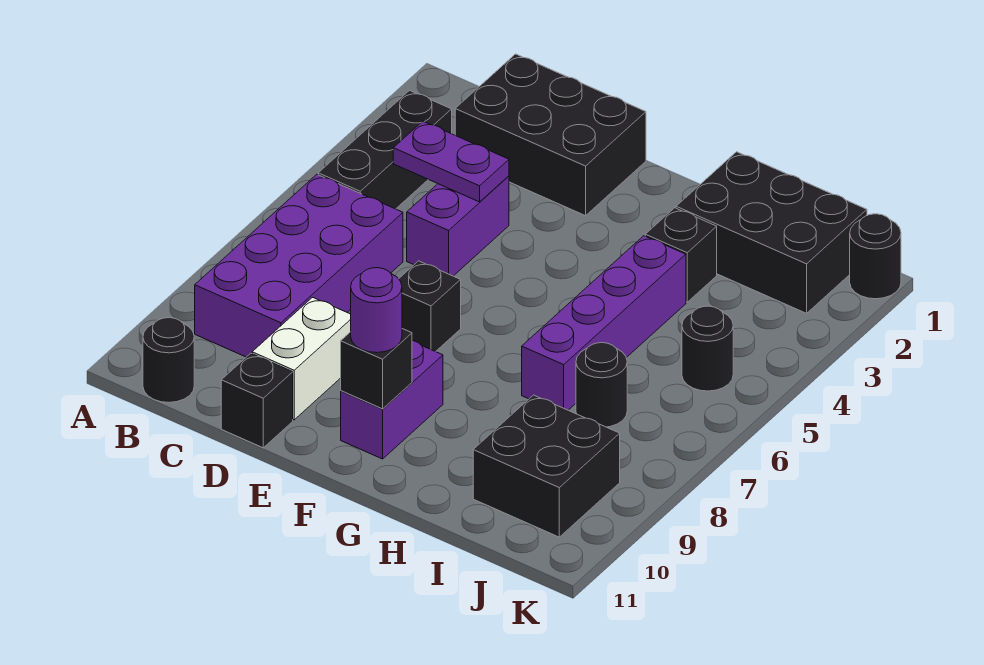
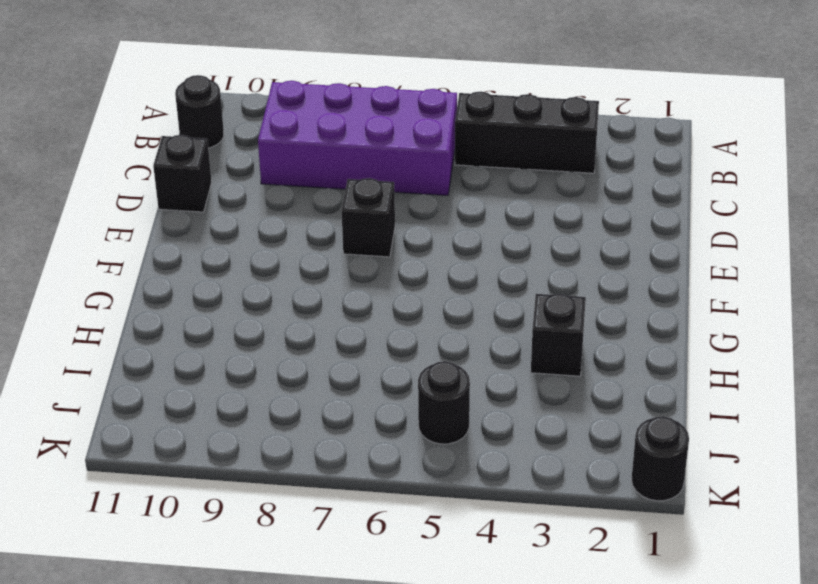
none -> black 2x3 brick [455,54,646,216]
none -> purple 1x2 brick [407,176,509,276]
none -> white 1x2 brick [252,297,351,420]

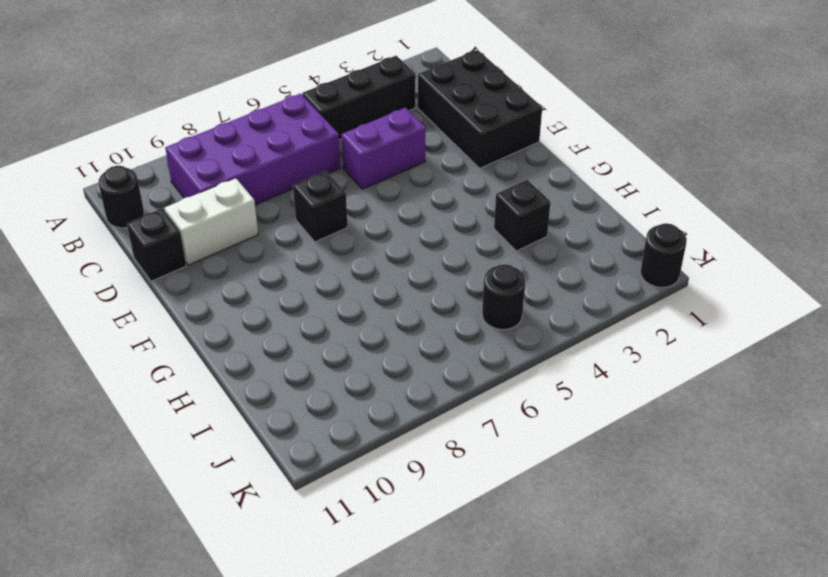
none -> purple 1x2 brick [341,341,443,459]
none -> black 2x3 brick [676,152,867,313]
none -> purple 1x4 brick [522,236,686,410]

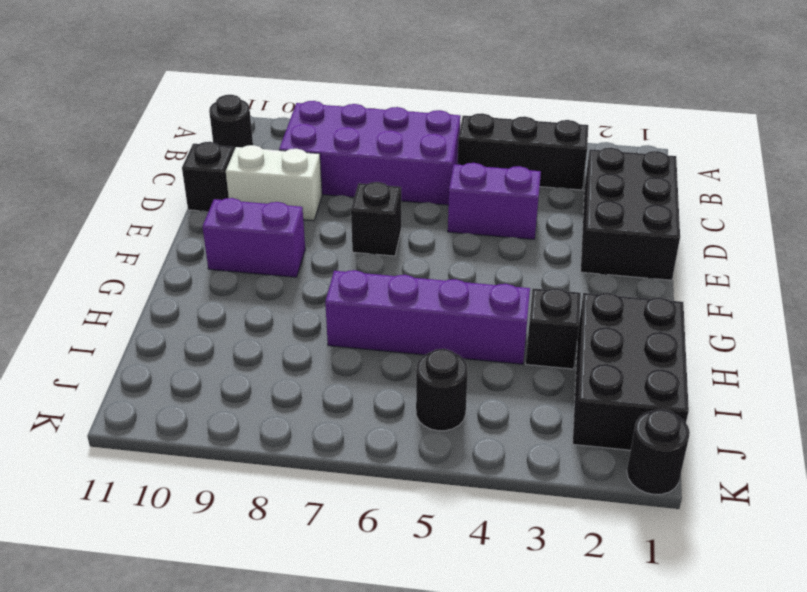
none -> black 1x1 round brick [576,343,627,427]
none -> black 2x2 brick [473,395,620,537]
none -> purple 1x2 plate [393,121,509,202]

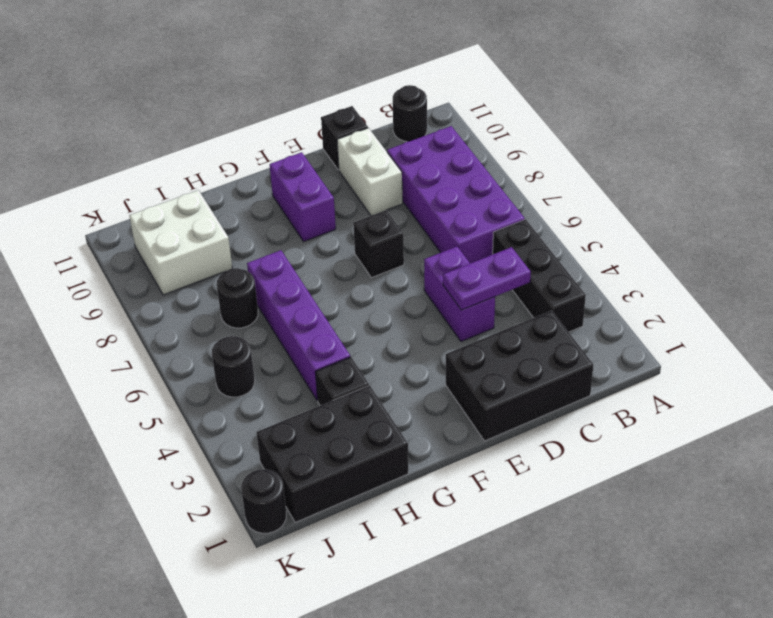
white 2x2 brick [129,190,233,295] -> black 2x2 brick [473,395,620,537]
none -> black 1x1 brick [341,329,412,409]
none -> purple 1x1 round brick [351,268,402,353]

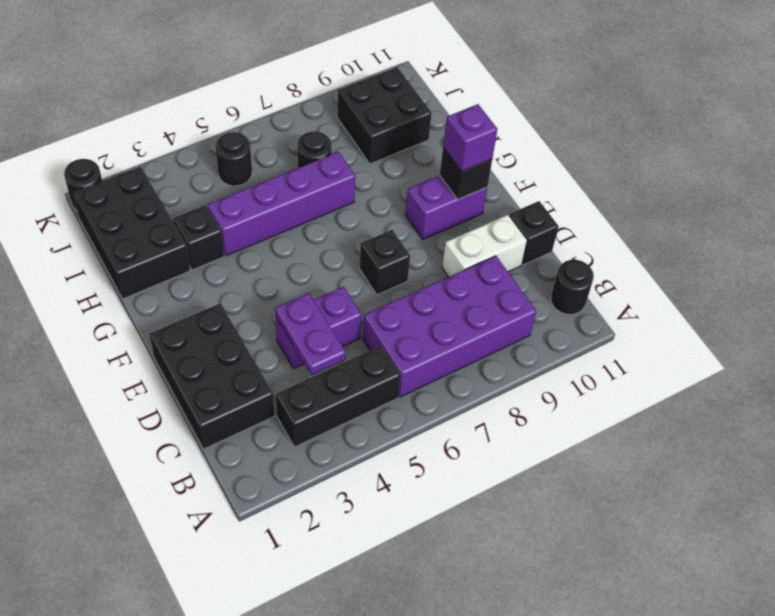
purple 1x1 brick [443,104,497,171] -> purple 1x1 round brick [351,268,402,353]

